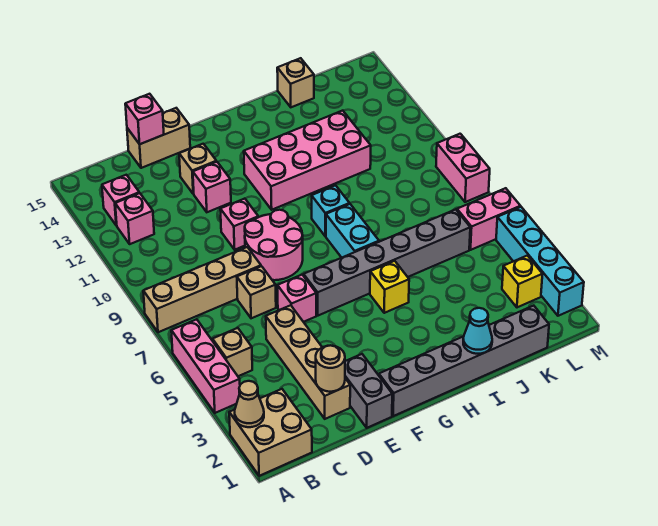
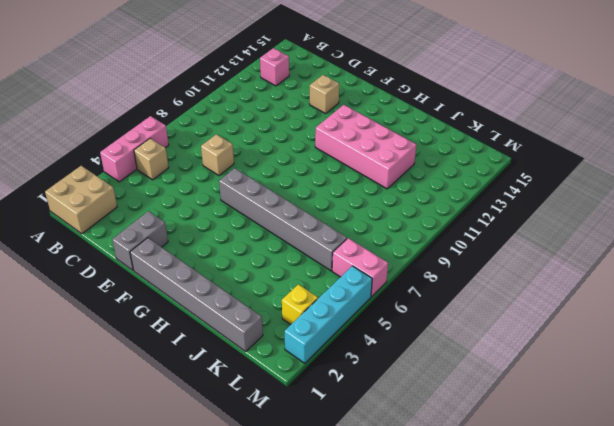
none -> tan 1x4 brick [143,247,261,332]
none -> pink 1x1 brick [115,193,154,244]
none -> tan 1x4 brick [266,305,350,419]
none -> tan 1x2 brick [127,108,190,168]

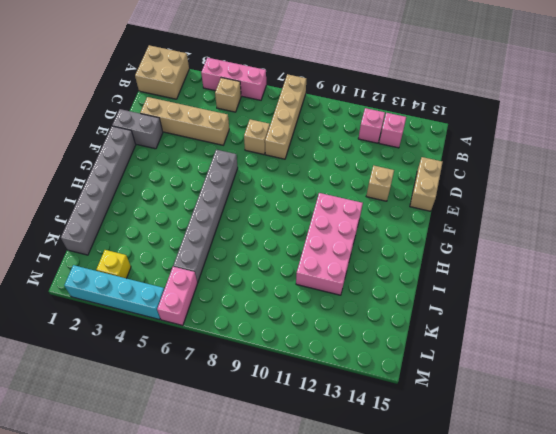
none -> pink 1x1 brick [277,275,316,322]
none -> pink 2x2 round brick [245,210,303,280]
none -> pink 1x1 brick [220,199,258,250]
none -> pink 1x1 brick [193,162,231,212]

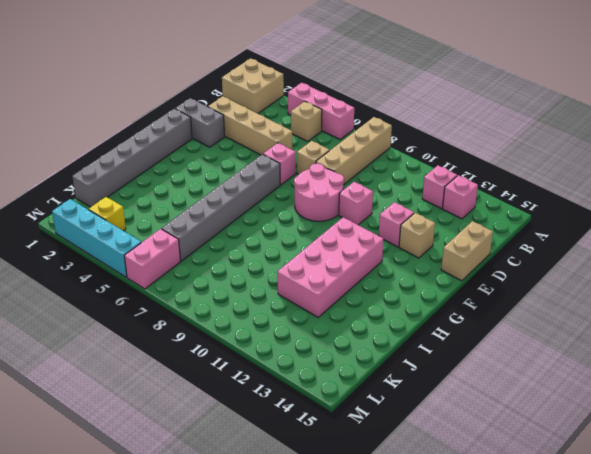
none -> yellow 1x1 brick [370,261,409,313]
none -> cyan 1x2 brick [326,204,379,258]
none -> cyan 1x1 brick [312,185,350,236]
none -> tan 1x1 brick [277,58,314,107]

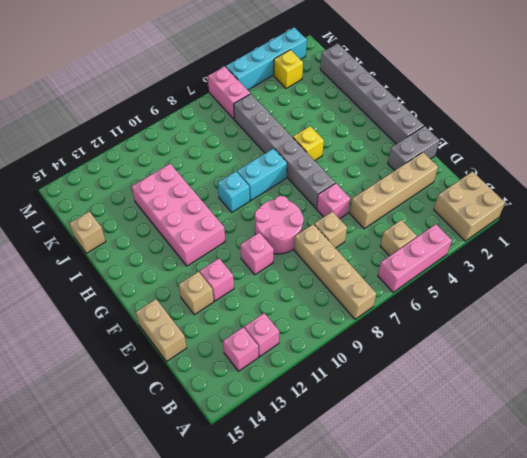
none -> pink 1x2 brick [436,134,490,202]
none -> tan 1x1 cone [235,381,264,427]
none -> tan 1x1 round brick [316,345,345,392]
none -> pink 1x1 brick [125,94,164,144]

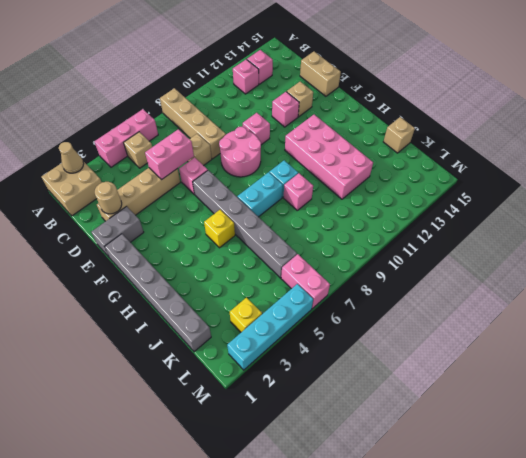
pink 1x2 brick [145,129,194,180] -> pink 1x2 brick moved to [436,134,490,202]
pink 1x1 brick [284,173,313,210] -> pink 1x1 brick moved to [125,94,164,144]
none -> cyan 1x1 cone [463,308,492,354]

